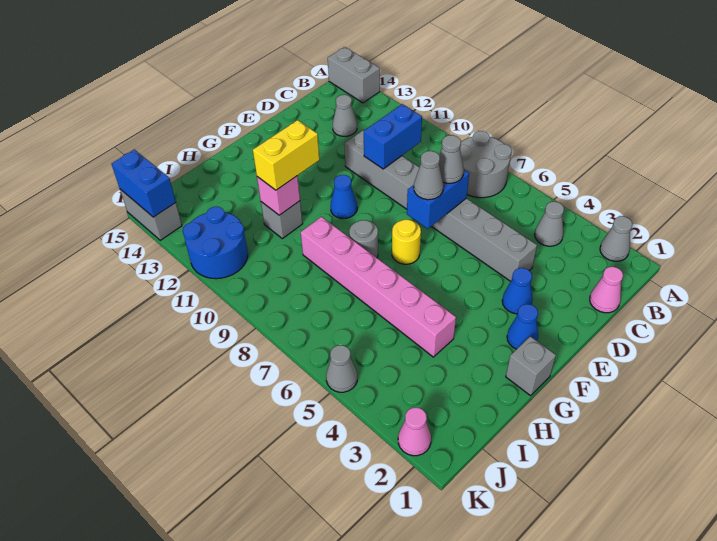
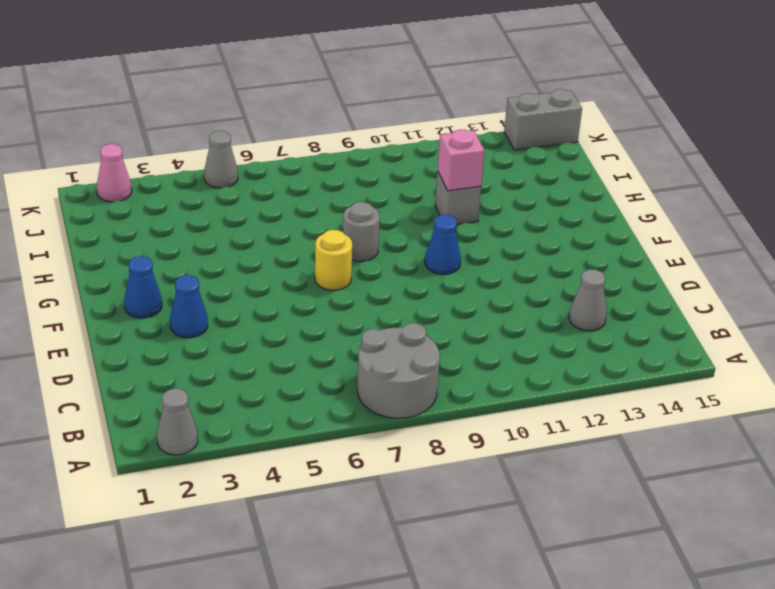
none -> grey 1x2 brick [328,47,380,103]
none -> grey 1x1 cone [535,202,564,246]
none -> pink 1x1 cone [590,267,623,313]

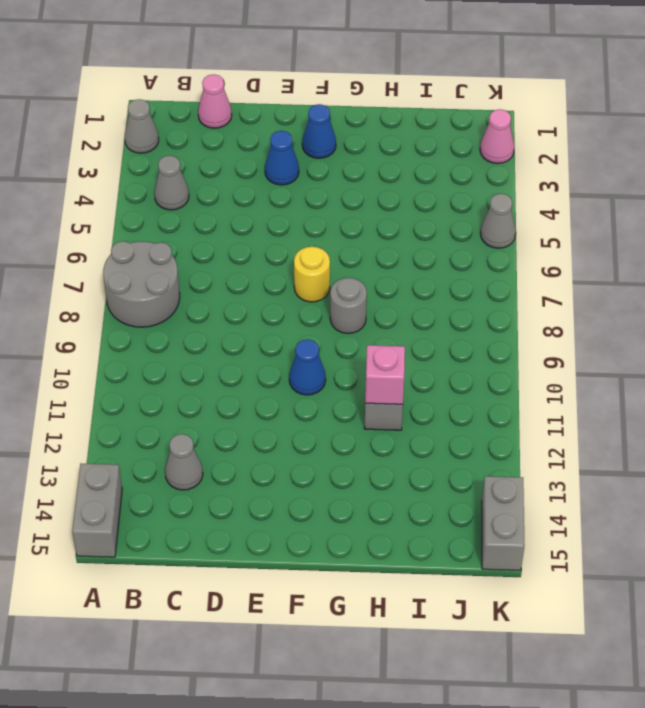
none -> grey 1x8 brick [344,130,537,281]
none -> grey 1x1 brick [506,336,556,396]
none -> pink 1x6 brick [301,217,456,357]

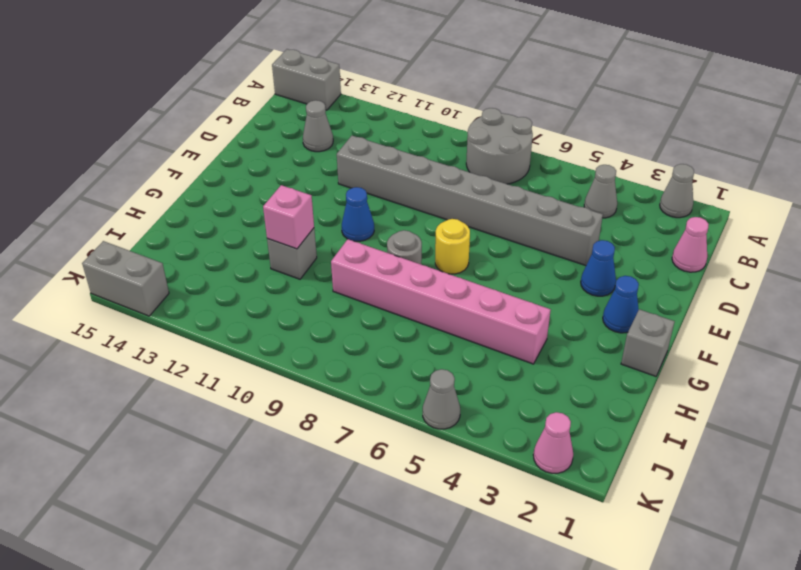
none -> blue 2x2 round brick [183,207,248,279]
none -> blue 1x2 brick [364,104,422,169]
none -> blue 1x2 brick [407,170,469,229]

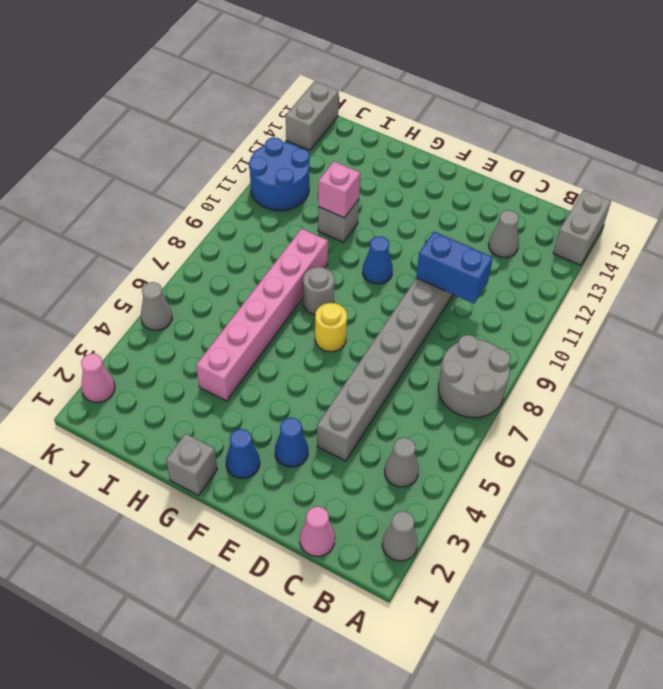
none -> blue 1x2 brick [407,170,469,229]
none -> blue 1x2 brick [112,150,176,217]
none -> grey 1x1 cone [439,135,464,183]

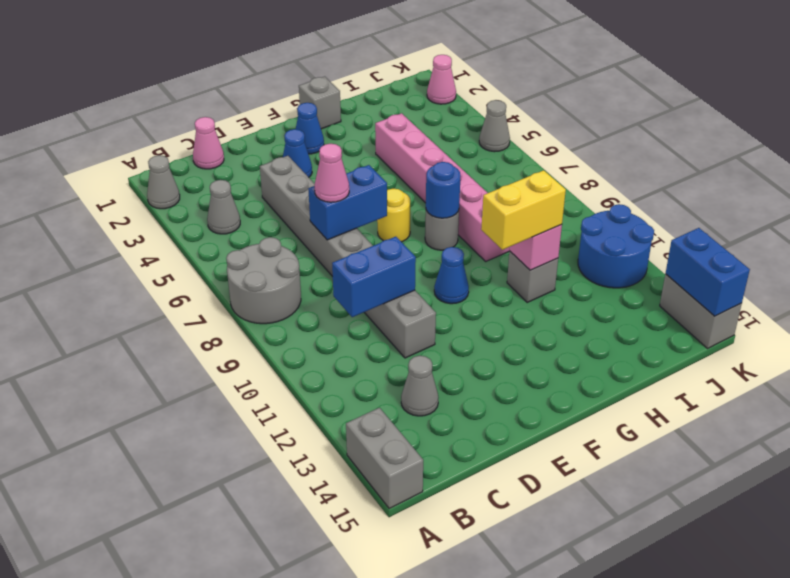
pink 1x1 cone [315,144,349,202] -> grey 1x1 cone [439,135,464,183]
blue 1x1 round brick [426,162,461,218] -> none
none -> grey 1x1 cone [414,151,443,200]

